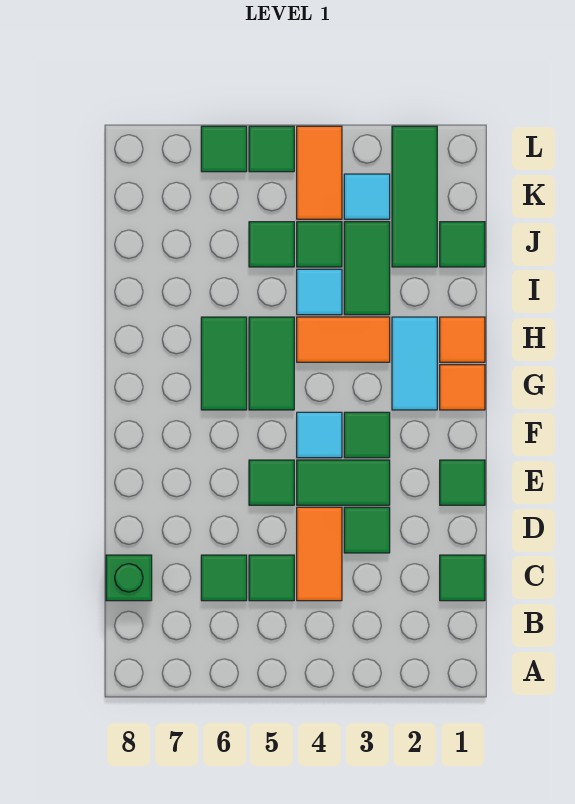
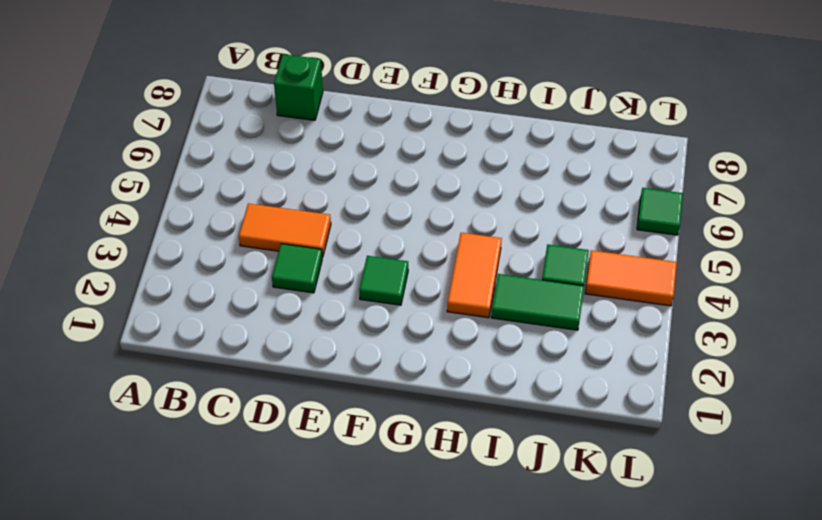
none -> green 1x1 tile [440,555,485,601]
none -> green 1x1 tile [249,555,294,601]
none -> green 1x1 tile [201,555,247,601]

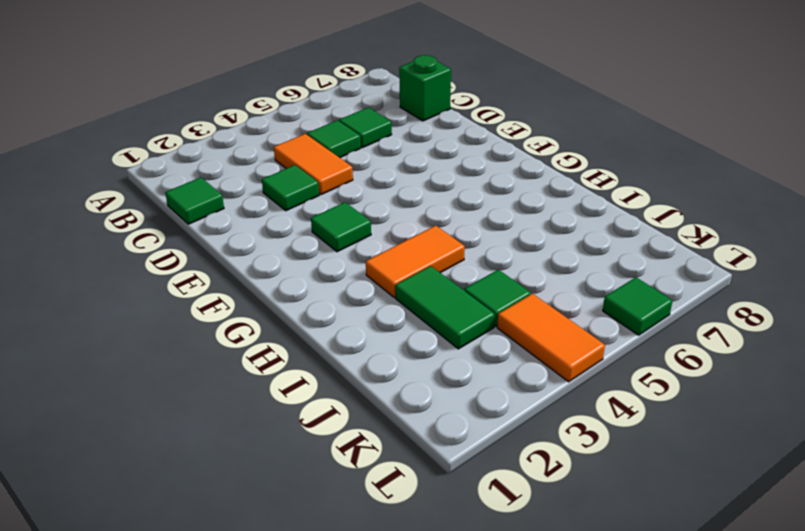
none -> green 1x1 tile [440,460,485,505]
none -> green 1x2 tile [297,460,390,505]
none -> green 1x1 tile [249,460,294,505]

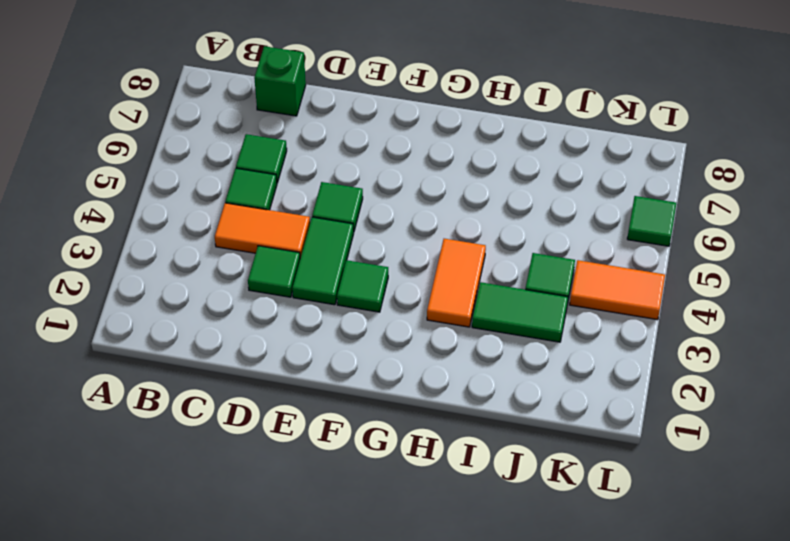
none -> green 1x1 tile [440,555,485,601]
none -> green 1x1 tile [440,460,485,505]
none -> cyan 1x1 tile [297,412,342,458]

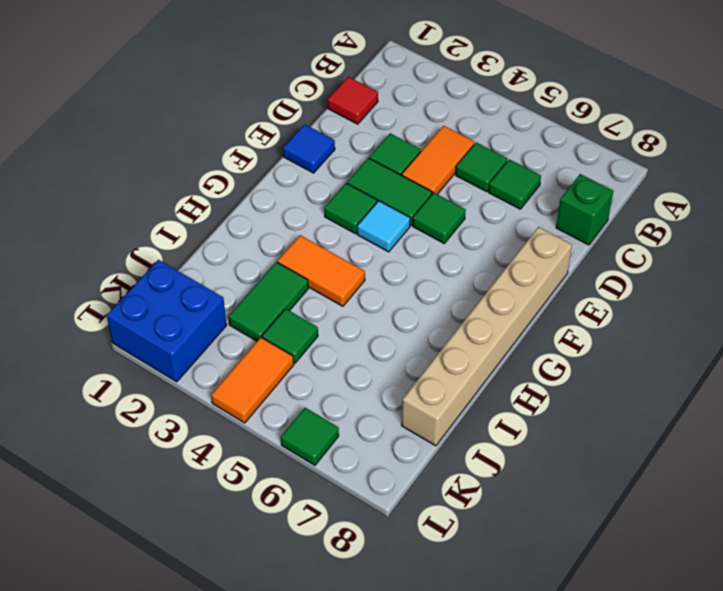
red 1x1 tile [328,77,378,124] -> green 1x1 tile [440,555,485,601]
blue 1x1 tile [283,124,335,173] -> green 1x1 tile [440,460,485,505]
tan 1x6 brick [402,227,572,446] -> none
blue 2x2 brick [107,260,227,382] -> green 1x3 tile [392,126,437,267]
none -> orange 1x1 tile [440,365,485,410]
none -> cyan 1x2 tile [392,317,437,410]
none -> green 1x2 tile [249,317,294,410]

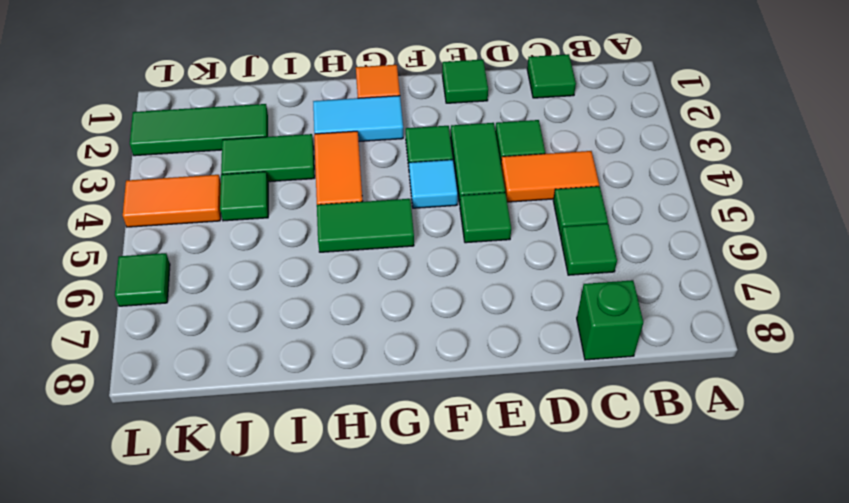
none -> green 1x2 tile [201,317,247,410]
none -> orange 1x1 tile [440,317,485,362]
none -> cyan 1x1 tile [297,269,342,315]

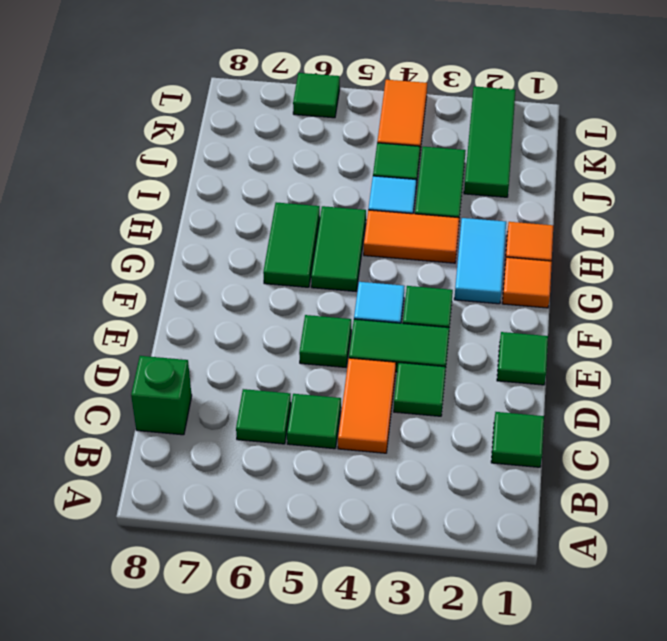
none -> green 1x1 tile [440,222,485,267]
none -> green 1x1 tile [249,222,294,267]
none -> cyan 1x1 tile [344,174,390,219]

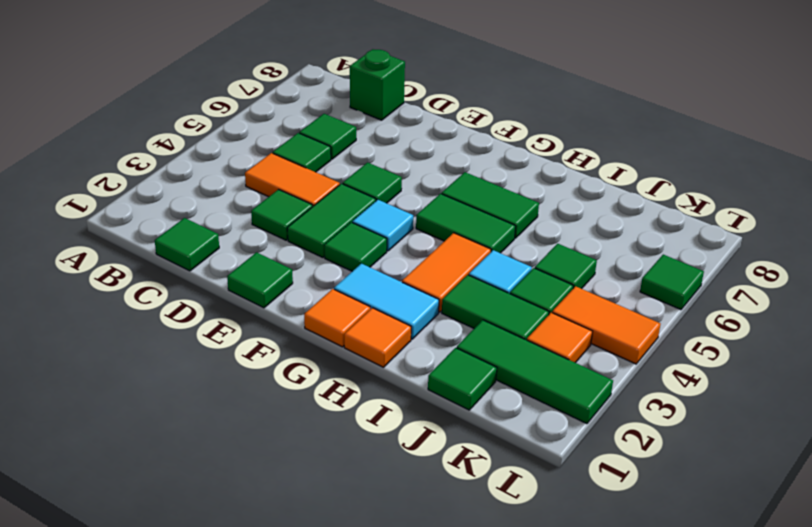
orange 1x1 tile [527,313,593,363] -> cyan 1x1 tile [344,174,390,219]
none -> green 1x1 tile [249,126,294,172]

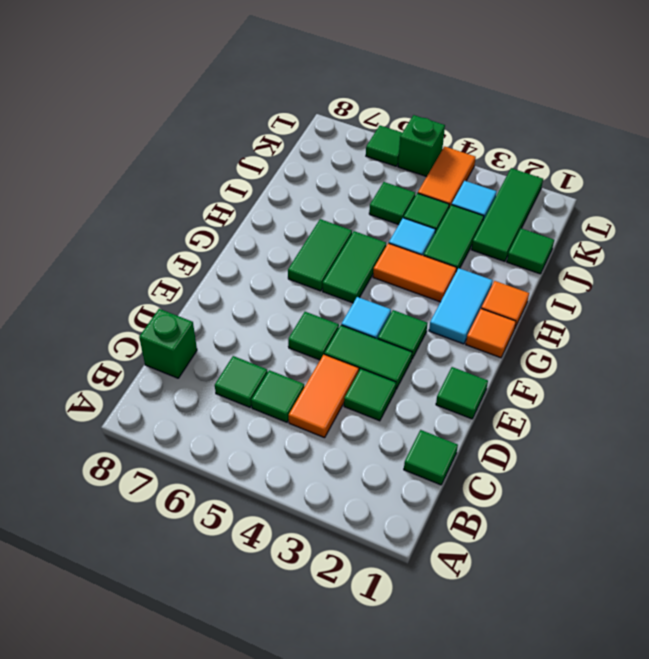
green 1x1 brick [398,115,445,177] -> green 1x1 tile [249,126,294,172]

